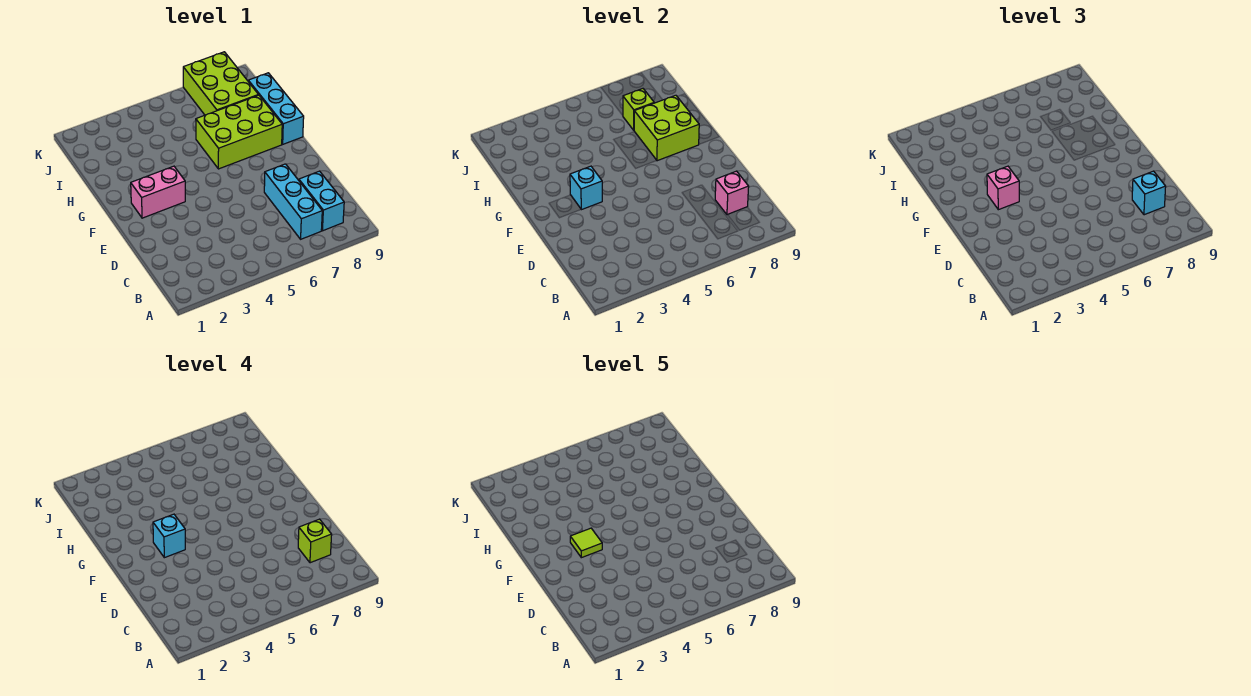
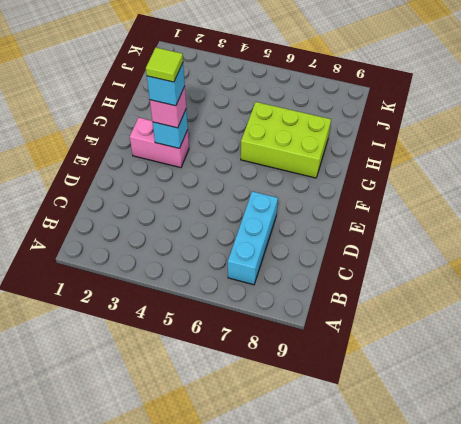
none -> cyan 1x2 brick [299,171,344,231]
none -> cyan 1x3 brick [248,73,304,144]
none -> lime 2x3 brick [183,52,258,115]

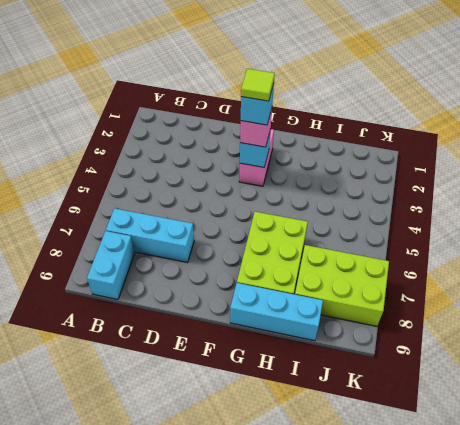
cyan 1x2 brick [87,231,135,299] -> cyan 1x2 brick turned to [299,171,344,231]
none -> pink 1x1 brick [715,171,749,215]
none -> lime 2x2 brick [634,95,699,161]
none -> lime 1x1 brick [623,89,654,130]

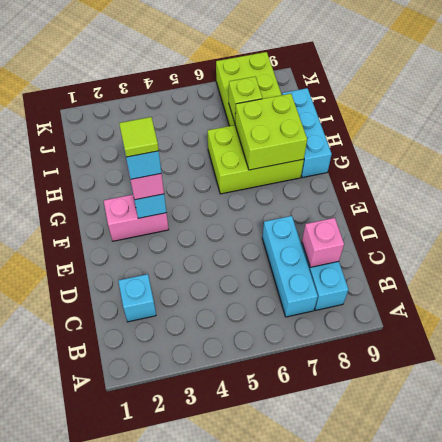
cyan 1x1 brick [118,274,156,322] -> cyan 1x1 brick moved to [1132,171,1166,215]
none -> lime 1x1 brick [298,519,332,563]

